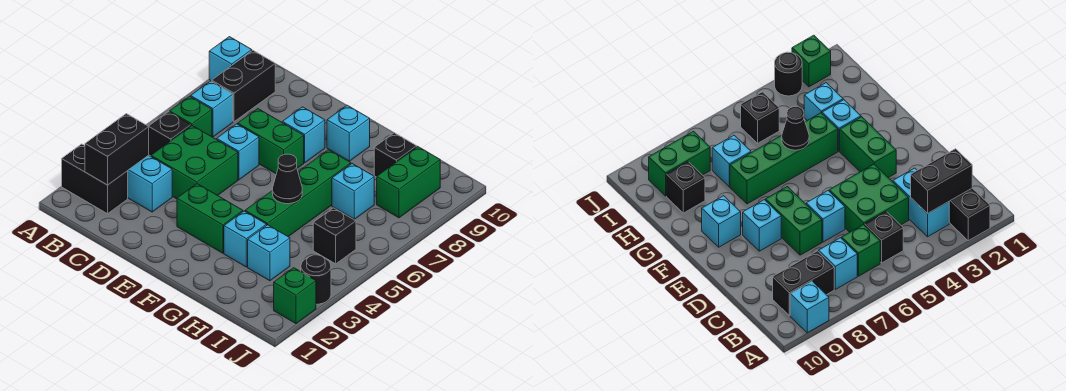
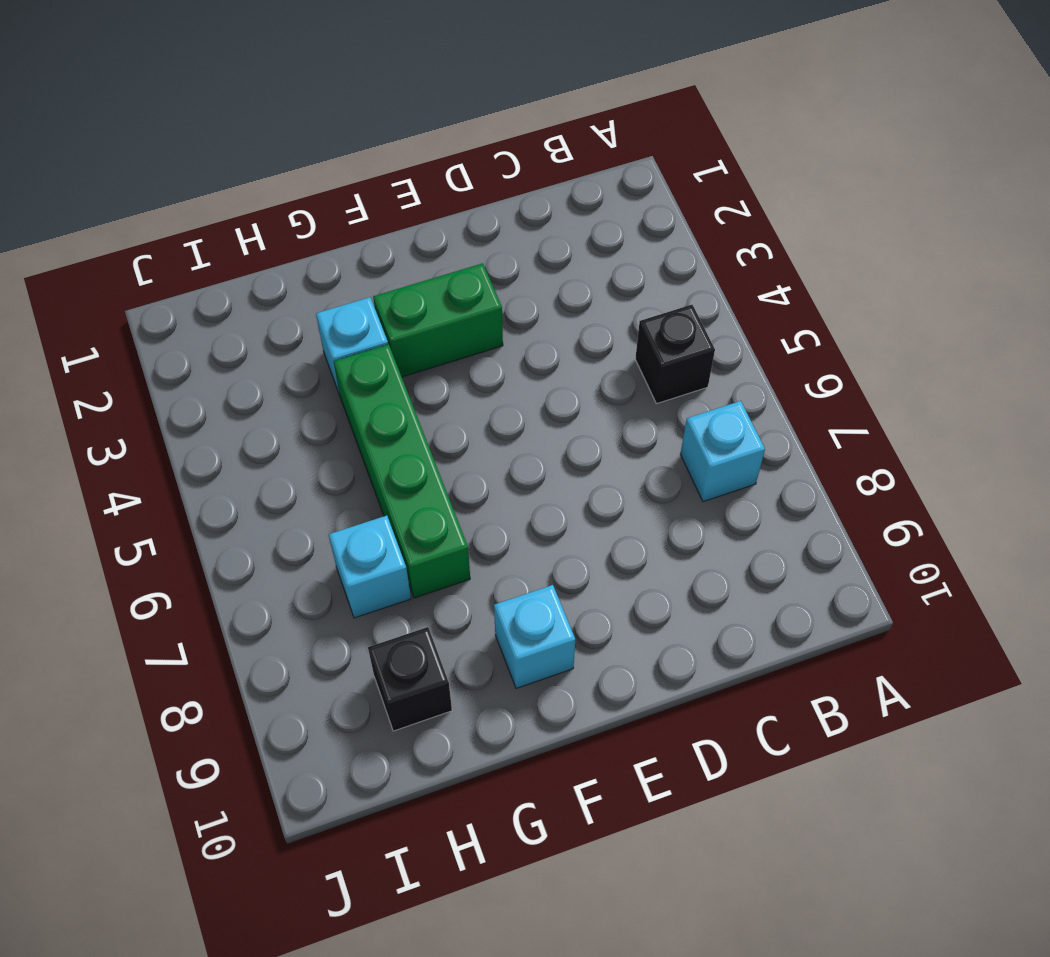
none -> black 1x2 brick [62,144,128,214]
none -> cyan 1x1 brick [209,37,252,81]
none -> cyan 1x2 brick [128,155,172,212]

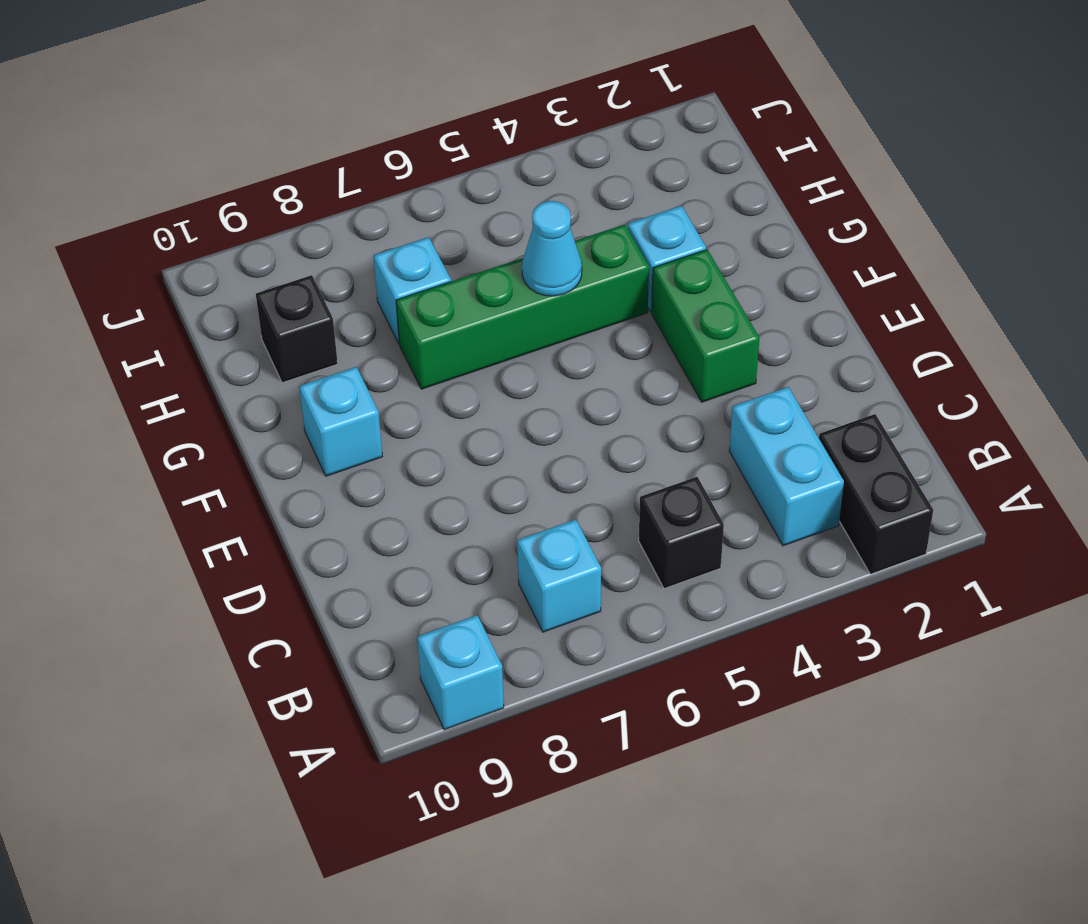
cyan 1x1 cone [522,201,582,296] -> black 1x1 cone [272,154,302,204]
none -> green 1x1 brick [170,96,212,137]
none -> black 1x2 brick [212,50,275,122]
none -> green 2x2 brick [151,126,238,199]

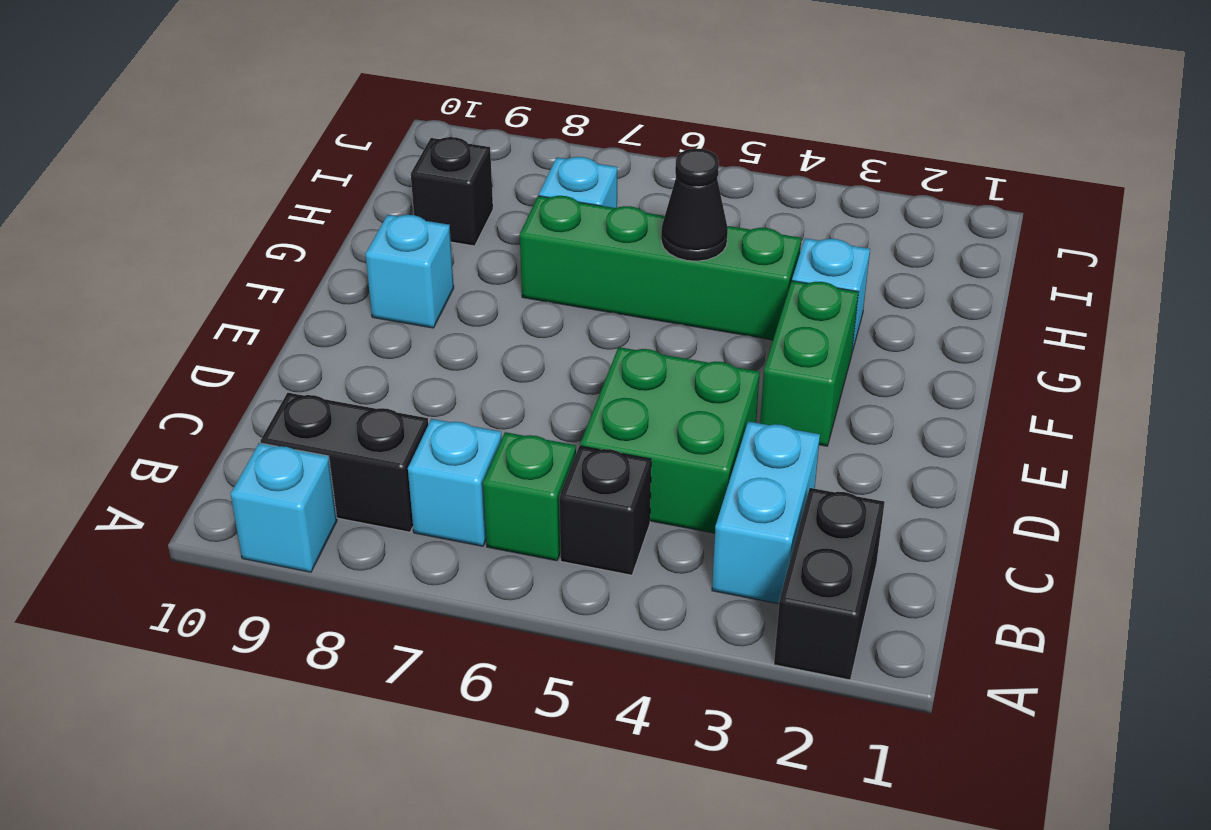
none -> cyan 1x1 brick [217,124,259,180]
none -> green 1x2 brick [238,109,304,174]
none -> cyan 1x1 brick [282,107,325,163]

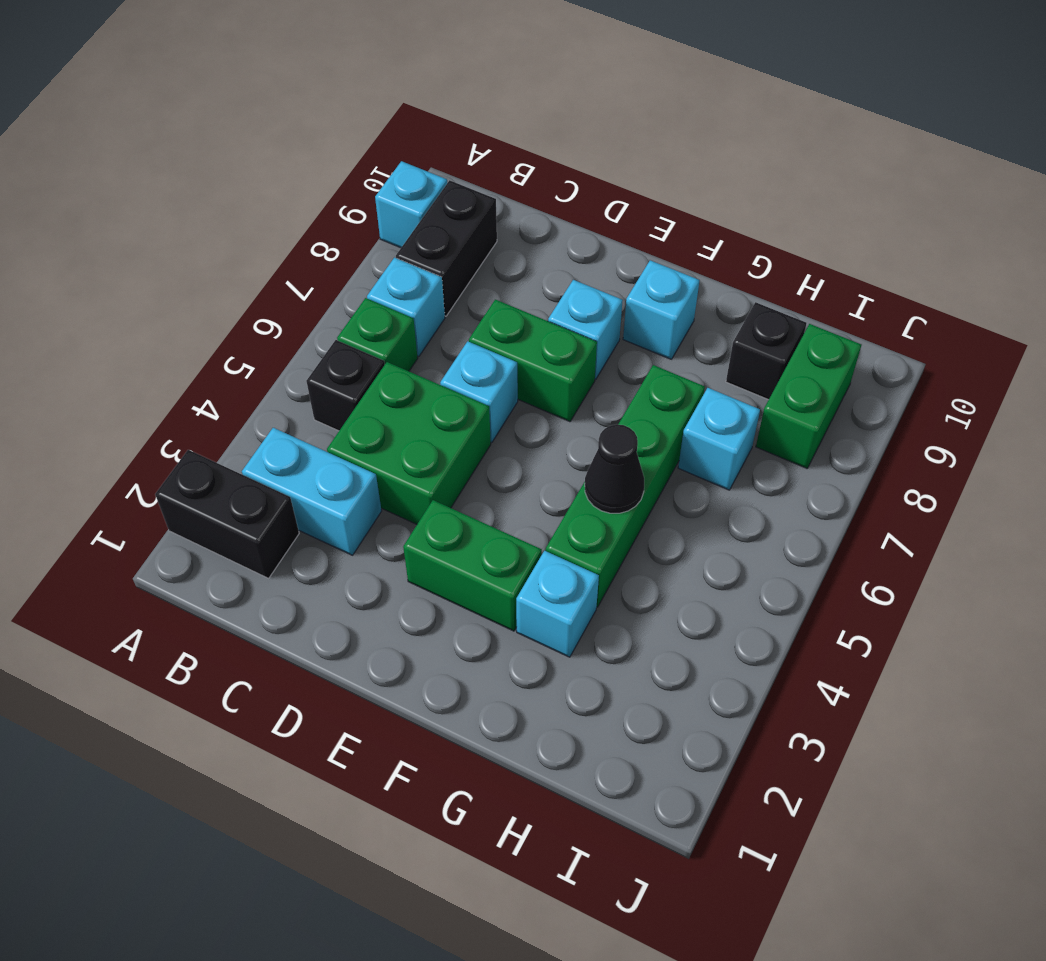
none -> cyan 1x1 brick [248,225,290,281]
none -> black 1x1 brick [313,208,356,264]
none -> green 1x1 brick [274,268,316,323]

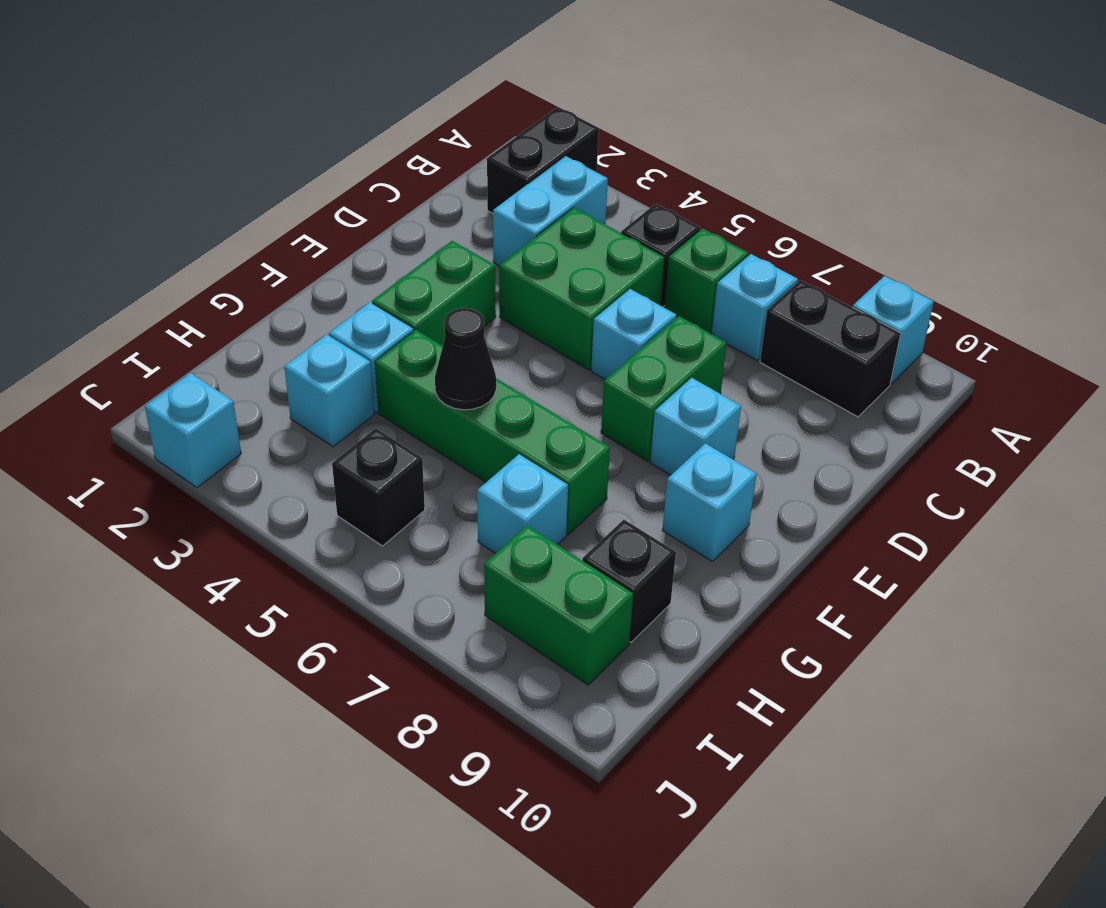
cyan 1x1 brick [145,373,241,488] -> green 1x1 brick [274,268,316,323]
none -> black 1x1 round brick [301,255,331,304]
none -> black 1x2 brick [85,114,149,185]

